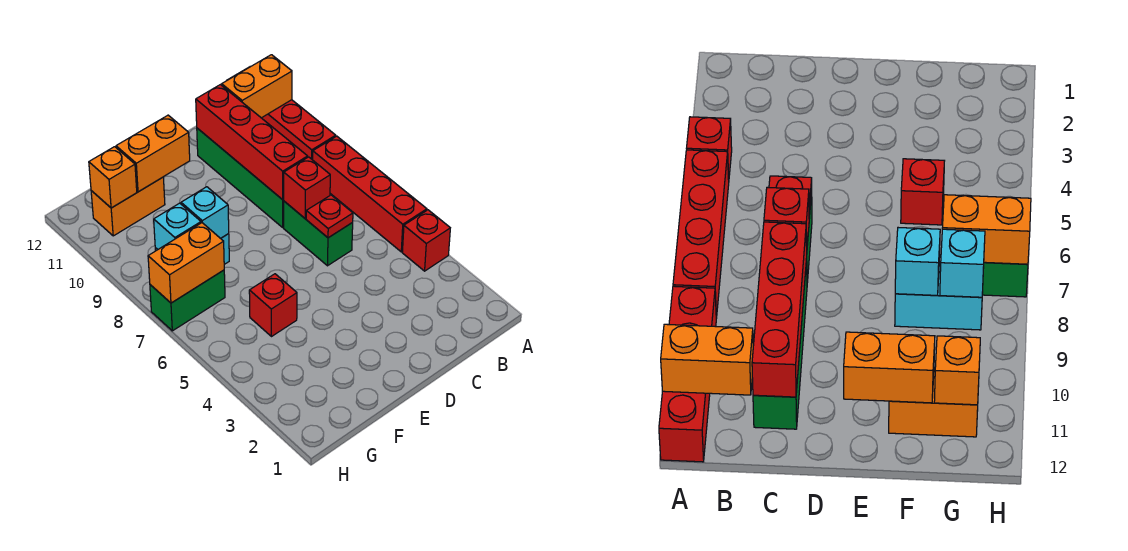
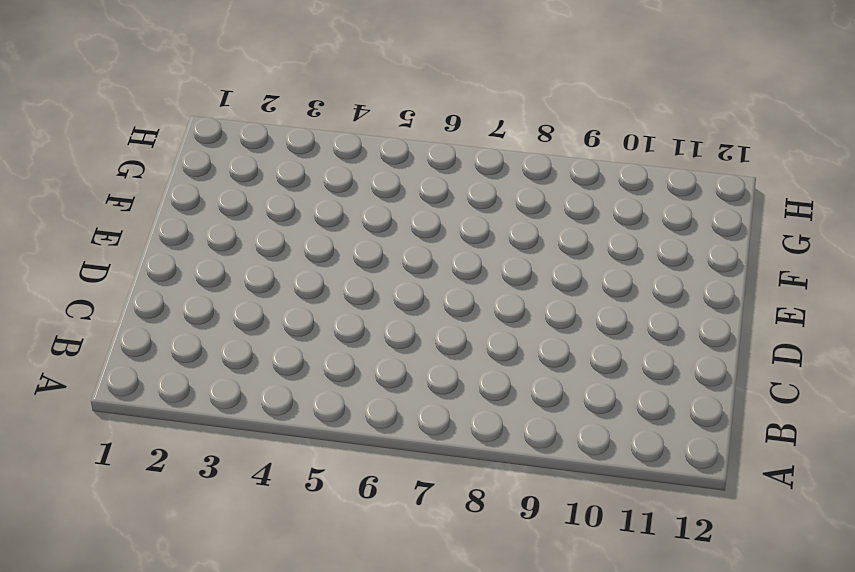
none -> red 1x1 brick [402,210,450,271]
none -> red 1x4 brick [313,136,427,252]
none -> red 1x4 brick [228,67,336,160]

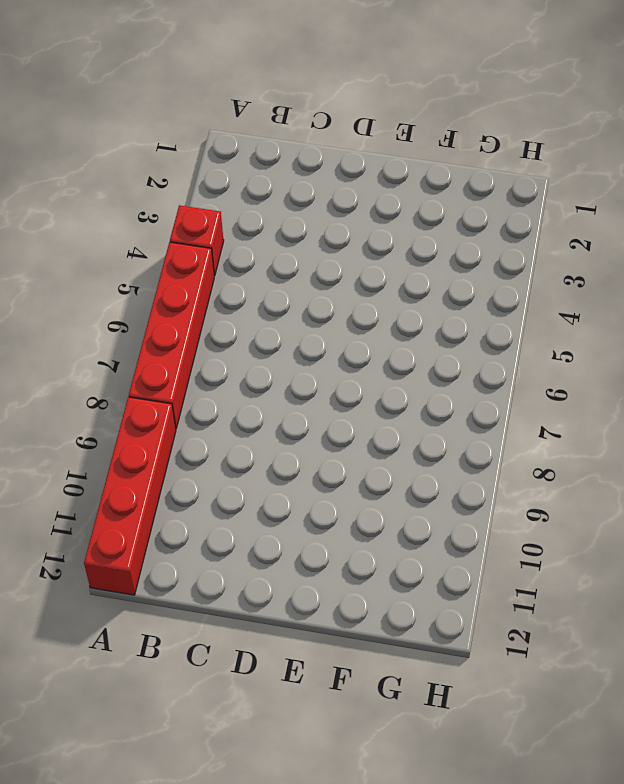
none -> green 1x2 brick [284,201,353,266]
none -> green 1x4 brick [197,128,284,227]
none -> red 1x1 brick [249,274,297,337]

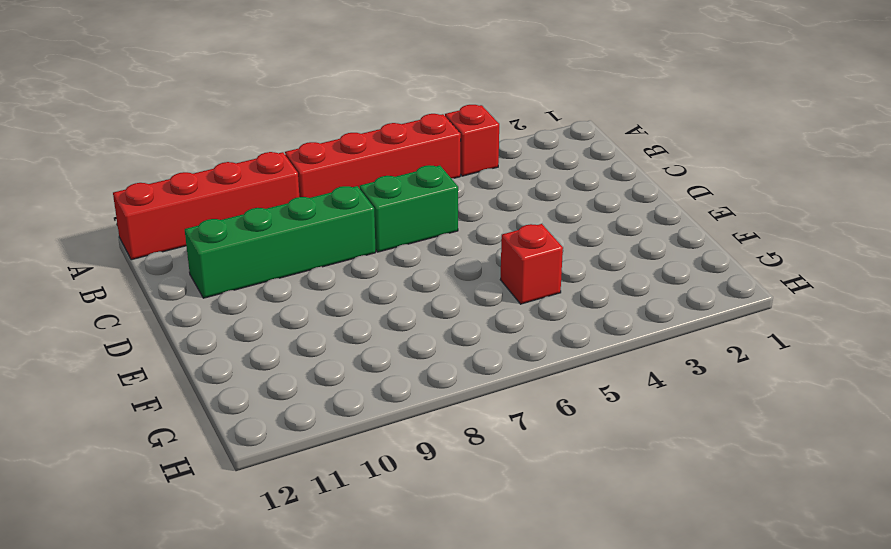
none -> cyan 1x2 brick [895,263,983,330]
none -> orange 1x2 brick [91,177,165,236]
none -> green 1x2 brick [150,270,225,331]

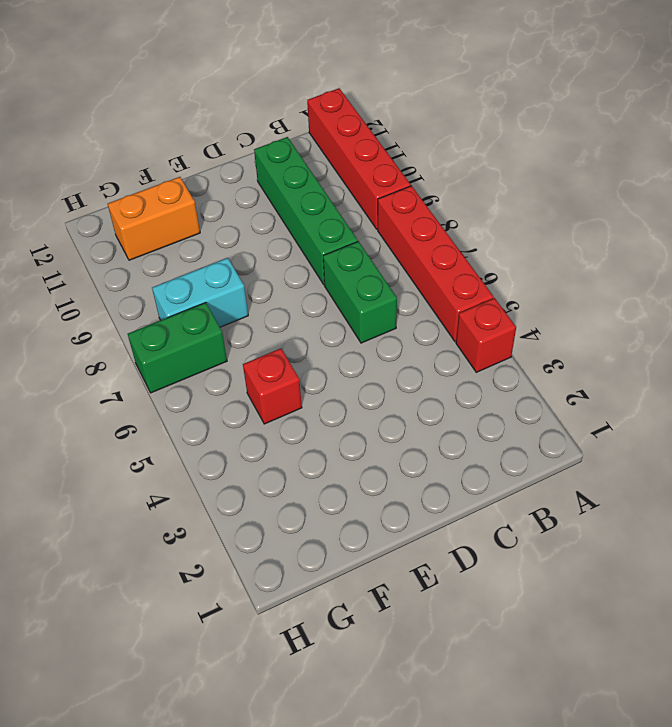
none -> orange 1x2 brick [222,55,292,118]
none -> red 1x1 plate [306,195,353,238]
none -> red 1x1 brick [283,157,330,218]

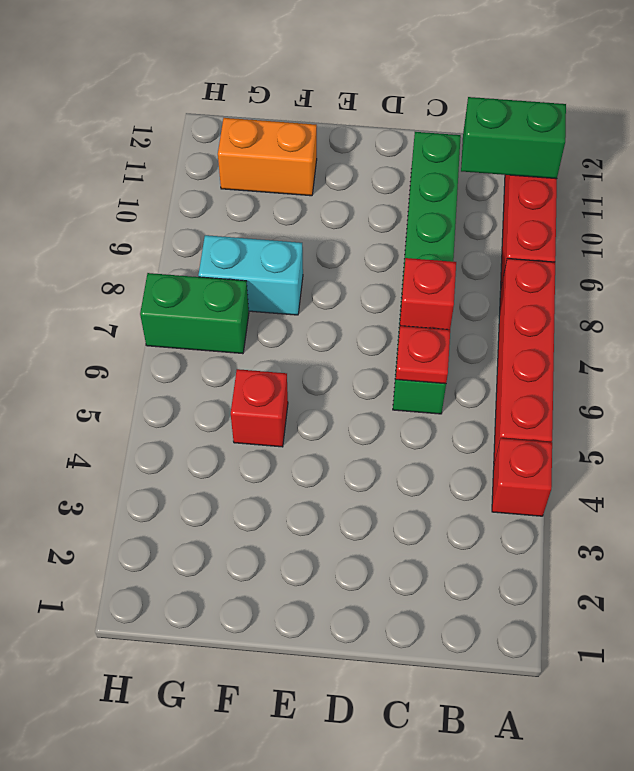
green 1x2 brick [461,97,566,179] -> orange 1x2 brick [222,55,292,118]
none -> red 1x4 brick [196,85,308,200]
none -> orange 1x2 brick [116,115,190,192]
none -> cyan 1x1 brick [181,187,229,238]

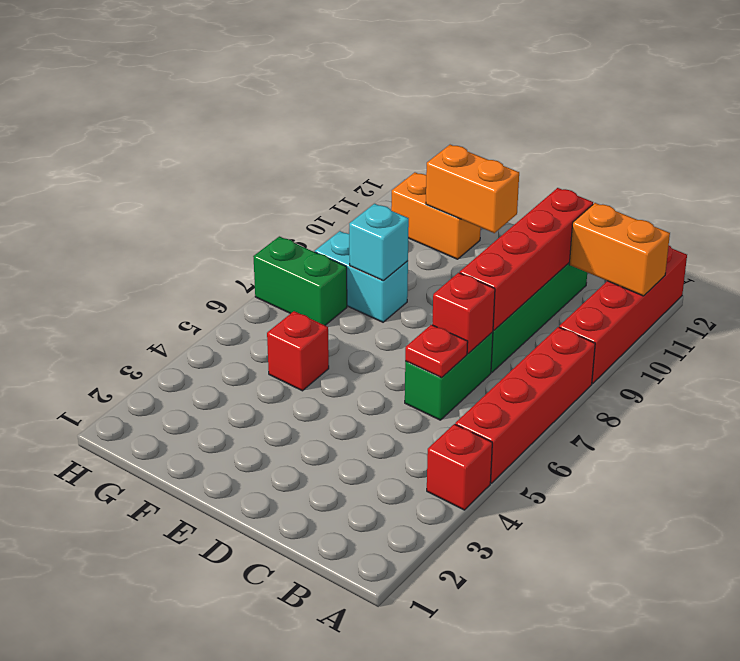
none -> orange 1x2 brick [148,223,224,303]
none -> cyan 1x1 brick [153,203,201,250]
none -> orange 1x1 brick [89,147,137,208]

